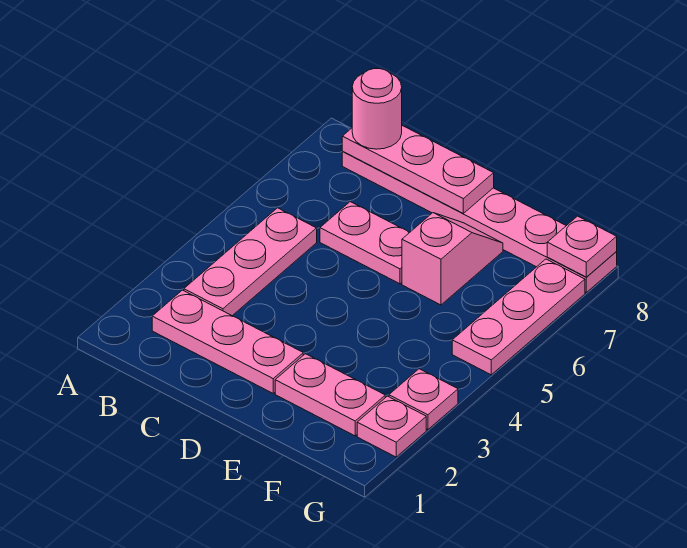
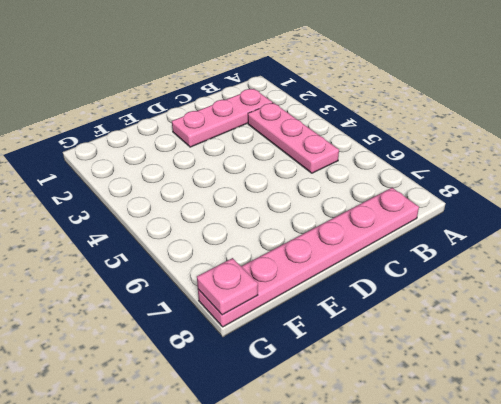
none -> pink 1x2 plate [320,202,410,284]
none -> pink 1x2 plate [275,354,385,436]
none -> pink 1x2 slope [402,213,503,305]

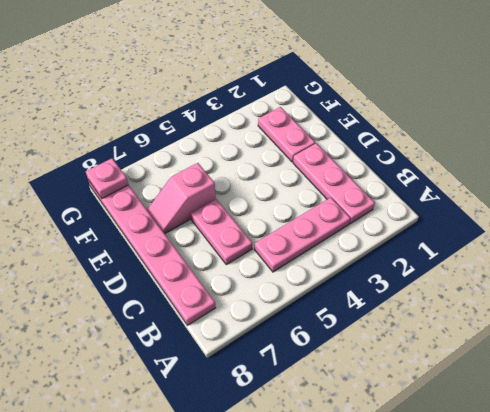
none -> pink 1x1 plate [357,396,426,457]
none -> pink 1x1 plate [389,369,458,430]
none -> pink 1x3 plate [452,259,585,375]

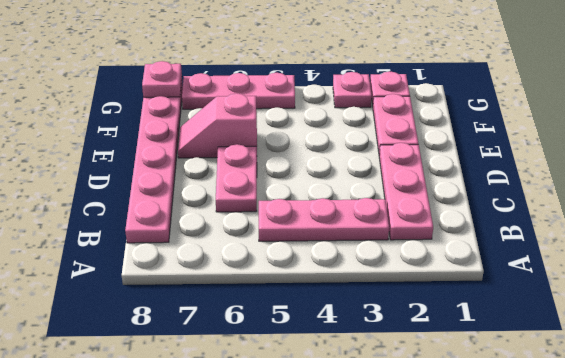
none -> pink 1x3 plate [342,126,494,213]
none -> pink 1x1 round brick [352,69,402,149]

